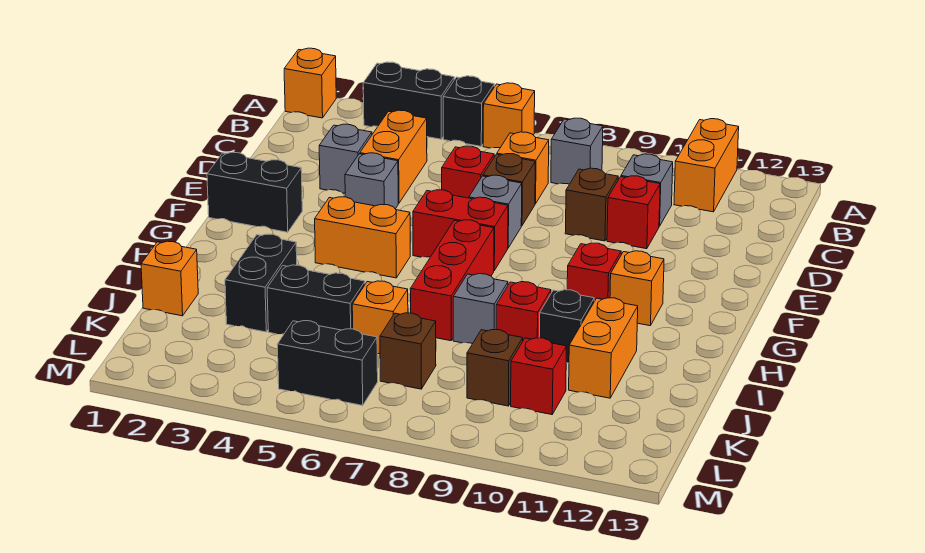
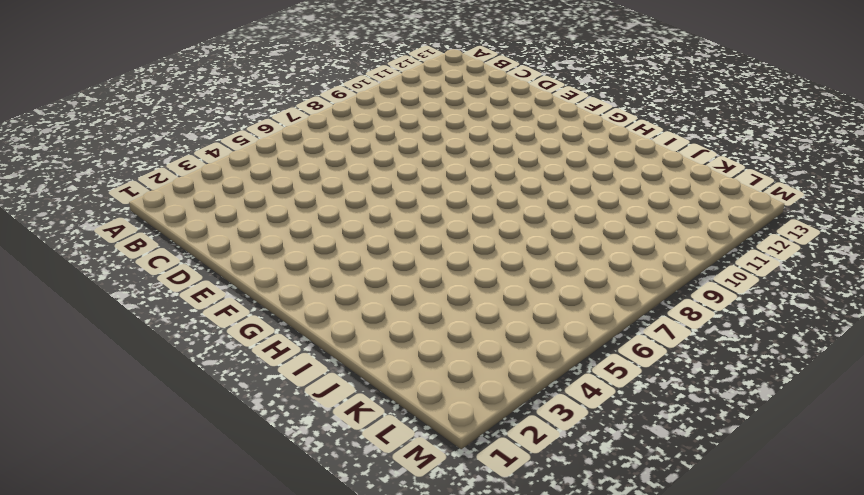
none -> orange 1x1 brick [284,48,336,118]
none -> black 1x2 brick [363,62,454,139]
none -> black 1x1 brick [443,76,494,146]
none -> orange 1x1 brick [483,83,535,148]

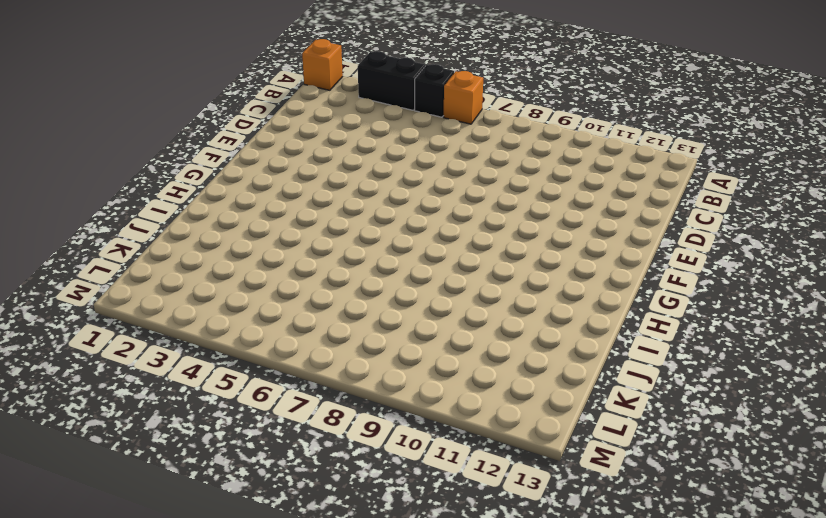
none -> orange 1x2 brick [674,119,739,212]
none -> grey 1x1 brick [551,118,603,184]
none -> orange 1x2 brick [360,110,427,203]
none -> orange 1x1 brick [497,132,549,204]

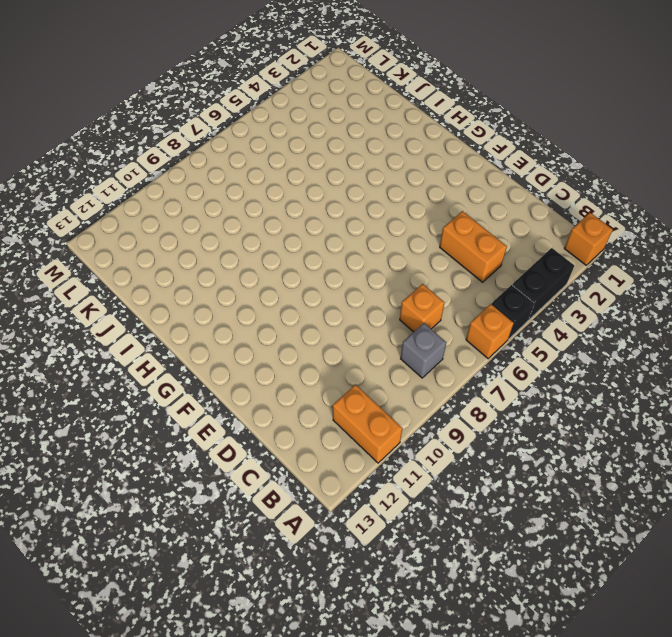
none -> grey 1x1 brick [621,154,673,226]
none -> grey 1x1 brick [319,124,372,193]
none -> red 1x1 brick [442,146,494,198]
none -> brown 1x1 brick [483,154,535,226]

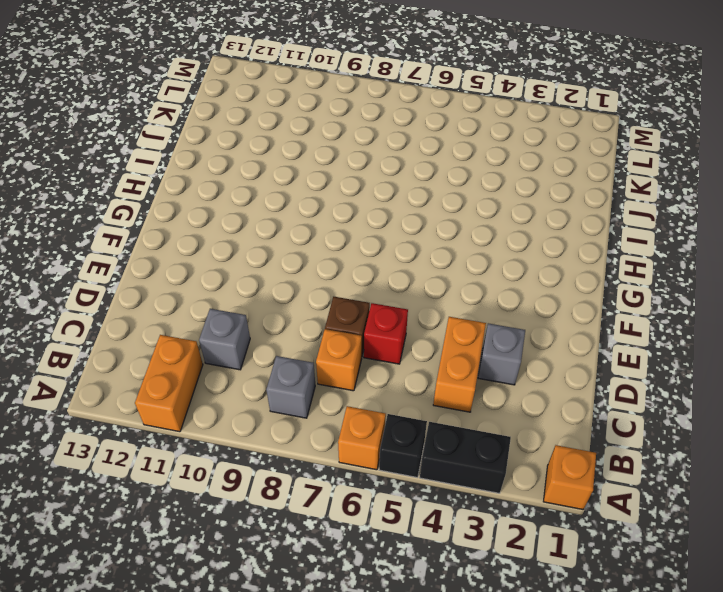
none -> brown 1x1 brick [565,168,618,241]
none -> red 1x1 brick [607,176,660,249]
none -> grey 1x1 brick [345,153,398,209]
none -> grey 1x1 brick [469,175,522,248]

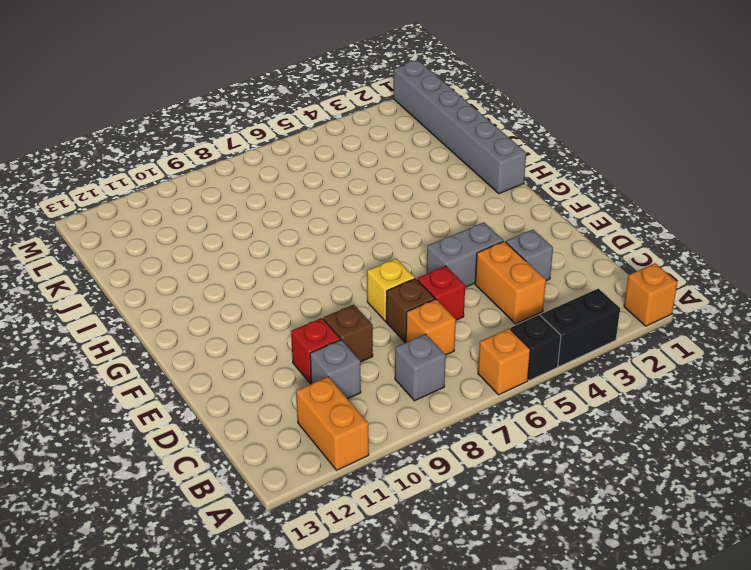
grey 1x2 brick [427,223,503,287] -> grey 1x1 brick [345,153,398,209]
yellow 1x1 brick [367,259,415,321] -> grey 1x1 brick [469,175,522,248]
grey 1x6 brick [394,60,526,194] -> orange 1x1 brick [141,241,198,316]
none -> black 1x2 brick [207,152,302,232]
none -> red 1x2 brick [413,190,508,270]
none -> orange 1x2 brick [315,197,410,278]
none -> red 1x3 brick [410,220,494,341]

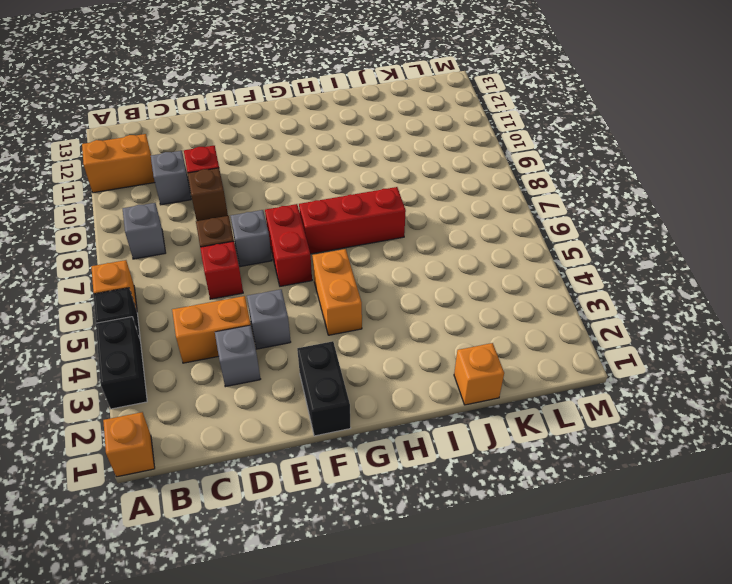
none -> orange 1x1 brick [497,132,549,204]
none -> red 1x1 brick [567,243,621,301]
none -> orange 1x1 brick [610,251,664,326]
none -> black 1x2 brick [225,234,297,332]

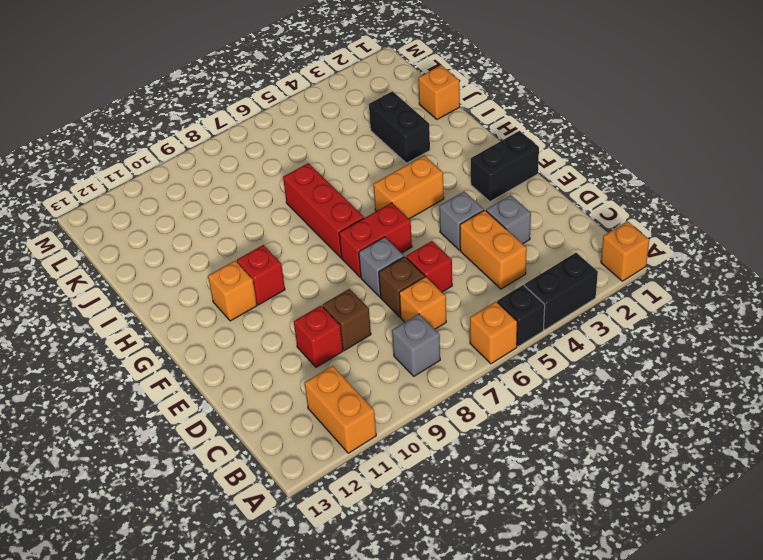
none -> grey 1x1 brick [621,154,673,226]
none -> grey 1x1 brick [453,274,508,344]
none -> red 1x1 brick [496,282,551,340]
none -> black 1x1 brick [539,290,594,363]

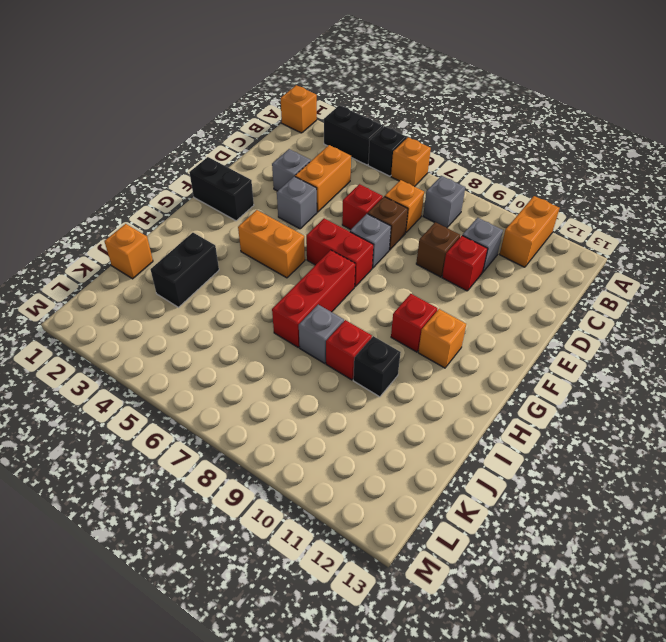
none -> orange 1x2 brick [569,298,638,398]
none -> black 1x2 brick [267,265,365,334]
none -> orange 1x1 brick [352,281,408,354]
none -> brown 1x1 brick [380,313,436,389]

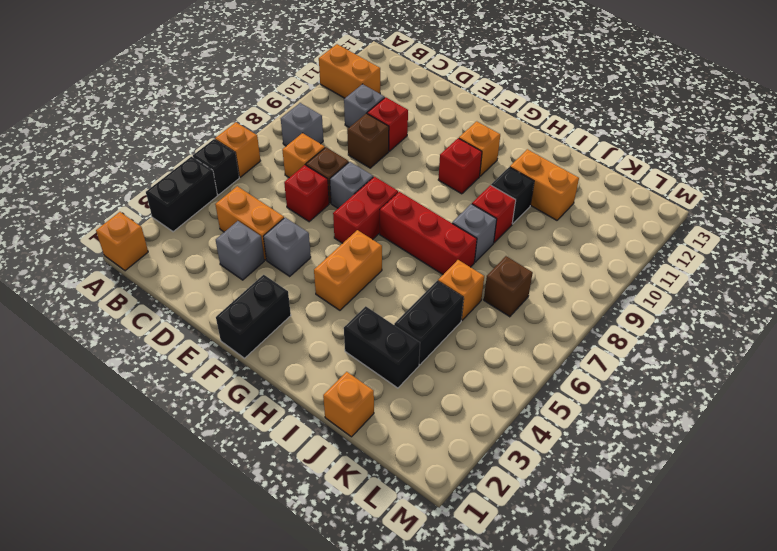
none -> brown 1x1 brick [467,330,523,406]
none -> red 1x1 brick [511,338,567,415]
none -> black 1x2 brick [277,321,378,405]

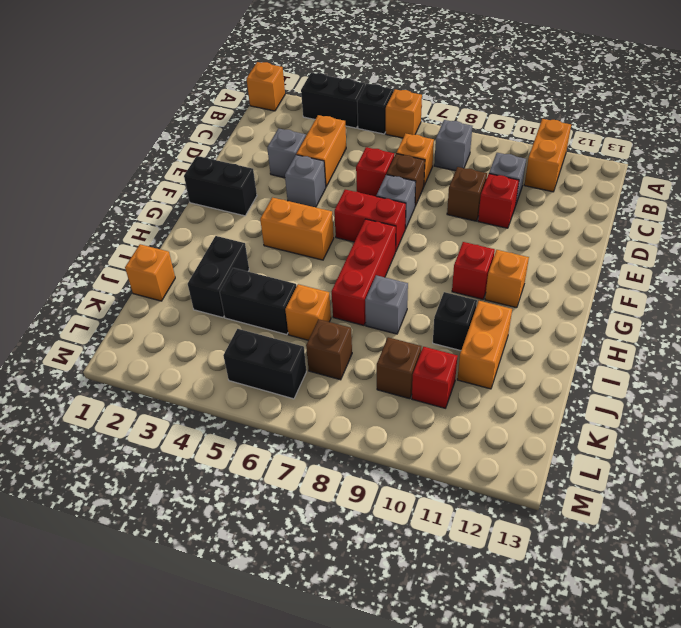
none -> red 1x1 brick [496,282,551,340]

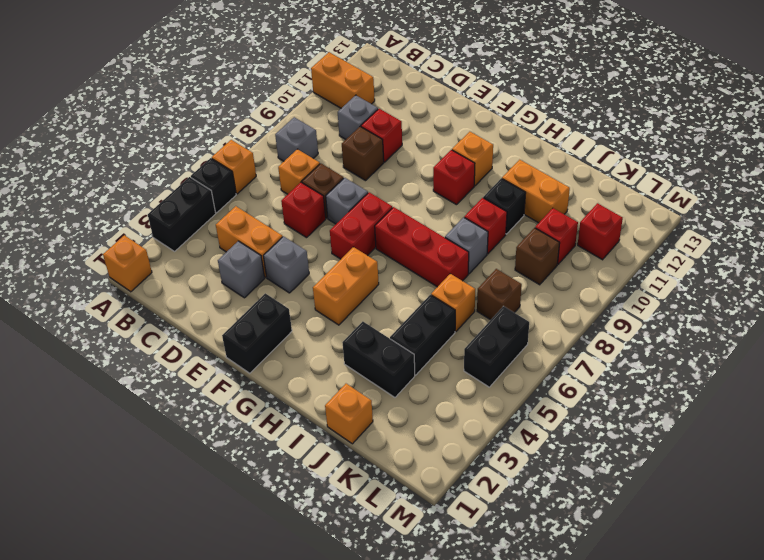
red 1x1 brick [578,203,623,260] -> none

